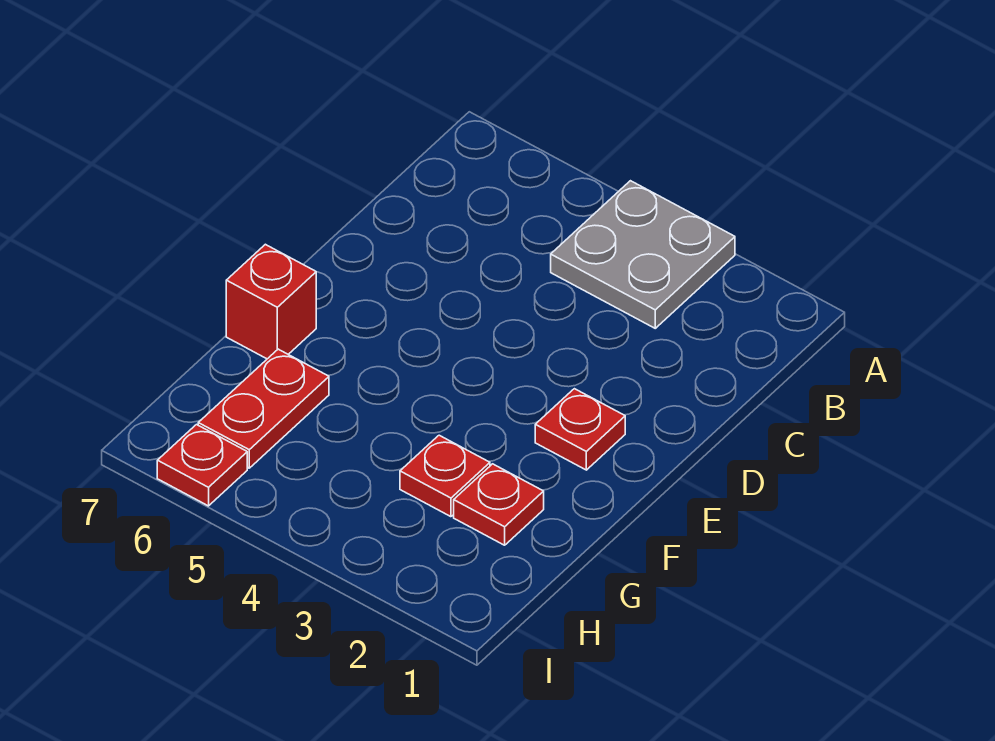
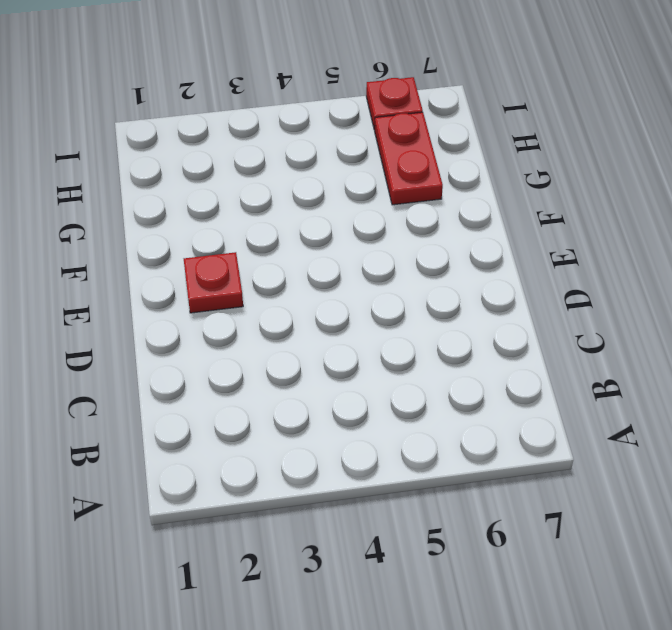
none -> grey 2x2 plate [551,181,735,328]
none -> red 1x1 brick [226,244,316,359]

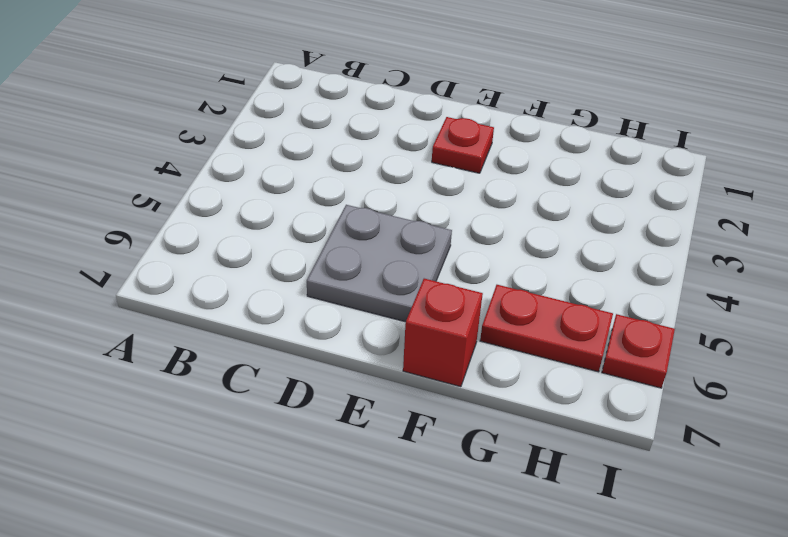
grey 2x2 plate [307,205,452,322] -> grey 2x2 plate moved to [551,181,735,328]
none -> red 1x1 plate [454,464,544,545]
none -> red 1x1 plate [400,435,490,517]

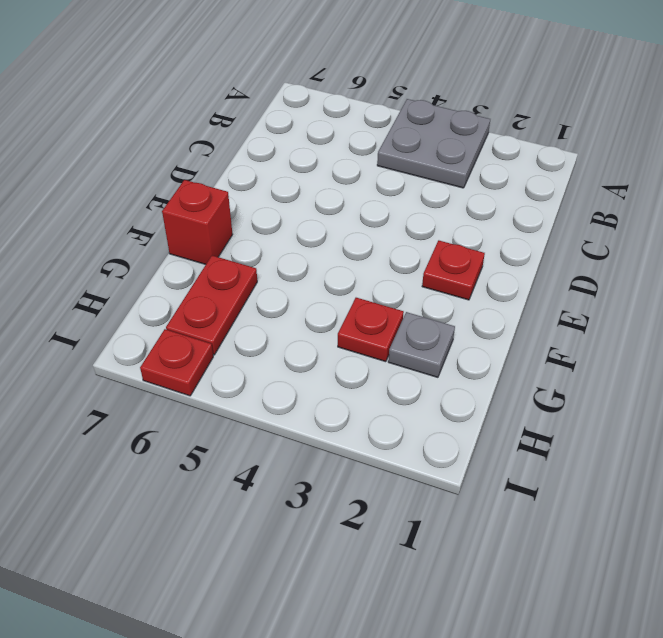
grey 1x1 plate [388,312,455,377] -> red 1x1 plate [454,464,544,545]

